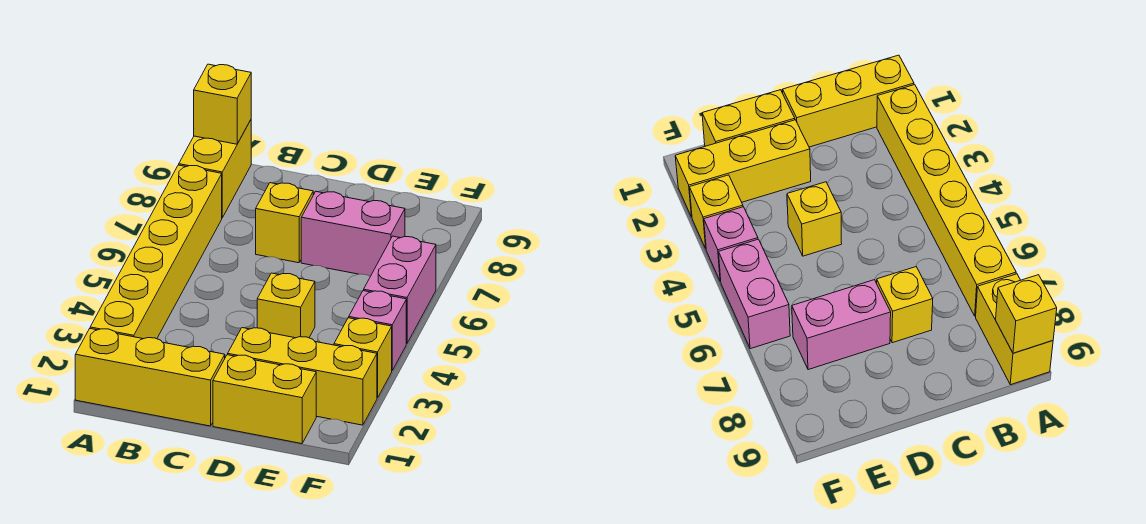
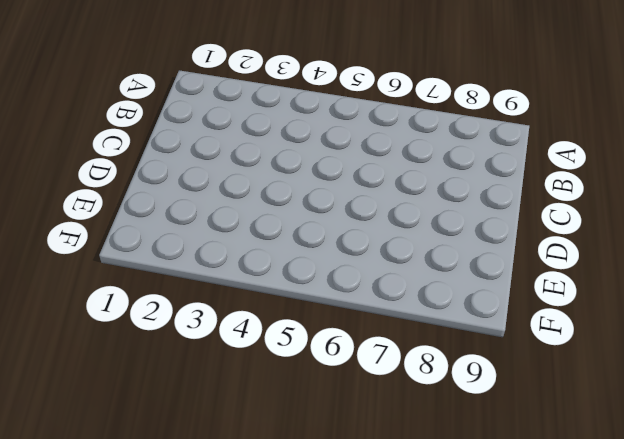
none -> yellow 1x3 brick [75,329,225,426]
none -> yellow 1x6 brick [90,165,222,339]
none -> yellow 1x2 brick [179,120,251,218]

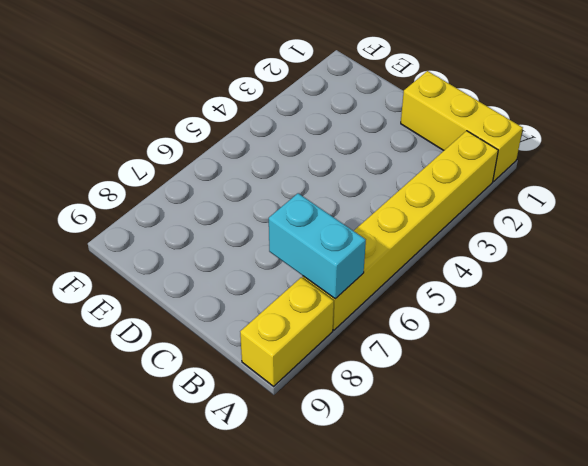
cyan 1x2 brick [269,193,366,299] -> none
none -> yellow 1x1 brick [256,183,313,263]
none -> yellow 1x2 brick [213,355,316,444]
none -> yellow 1x3 brick [228,328,377,425]

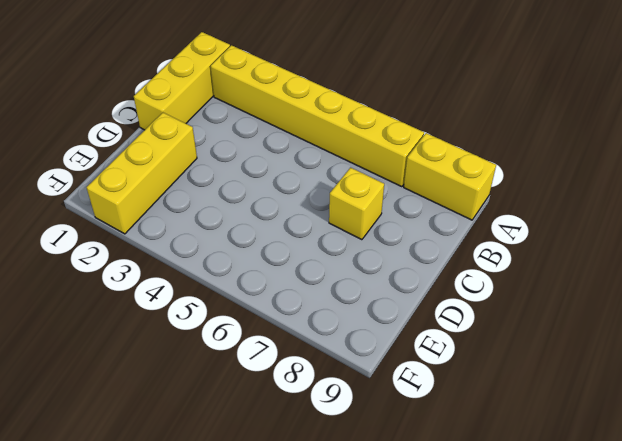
none -> yellow 1x2 brick [213,355,316,444]
none -> yellow 1x1 brick [257,273,315,338]
none -> pink 1x2 brick [301,192,405,276]

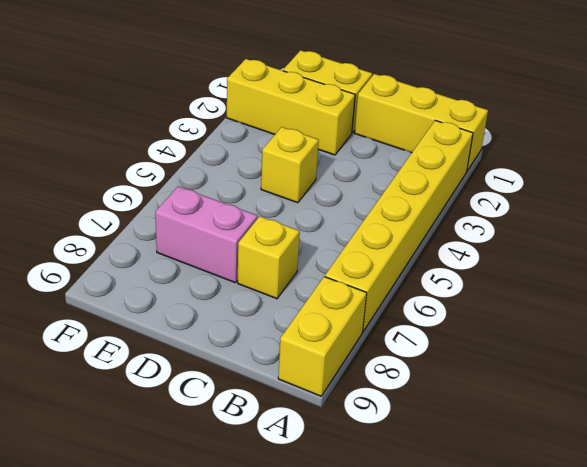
none -> yellow 1x1 brick [334,318,392,398]
none -> pink 1x1 brick [349,291,406,370]
none -> pink 1x2 brick [364,236,436,343]

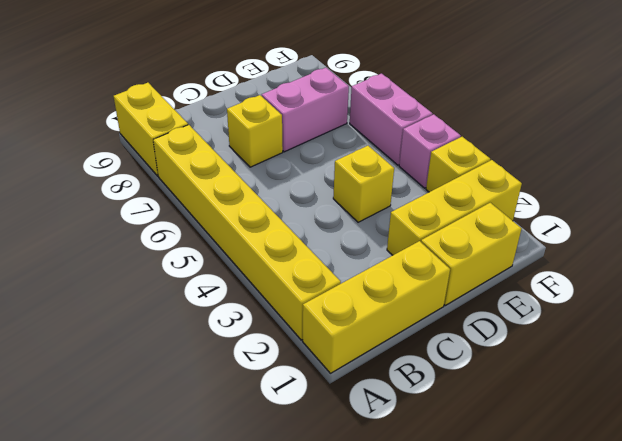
none -> yellow 1x1 brick [194,64,251,144]

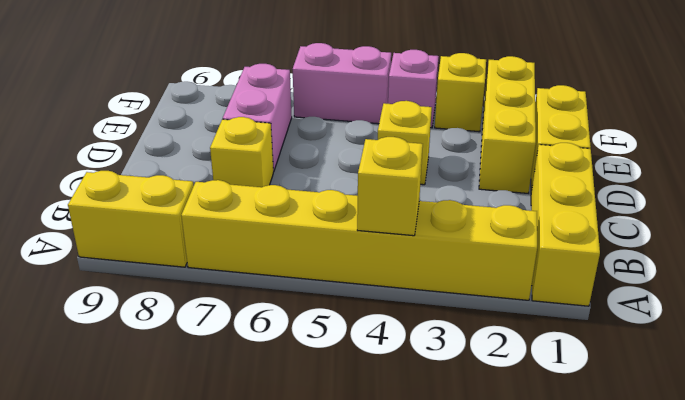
yellow 1x1 brick [357,137,423,236] -> yellow 1x1 brick moved to [194,64,251,144]

